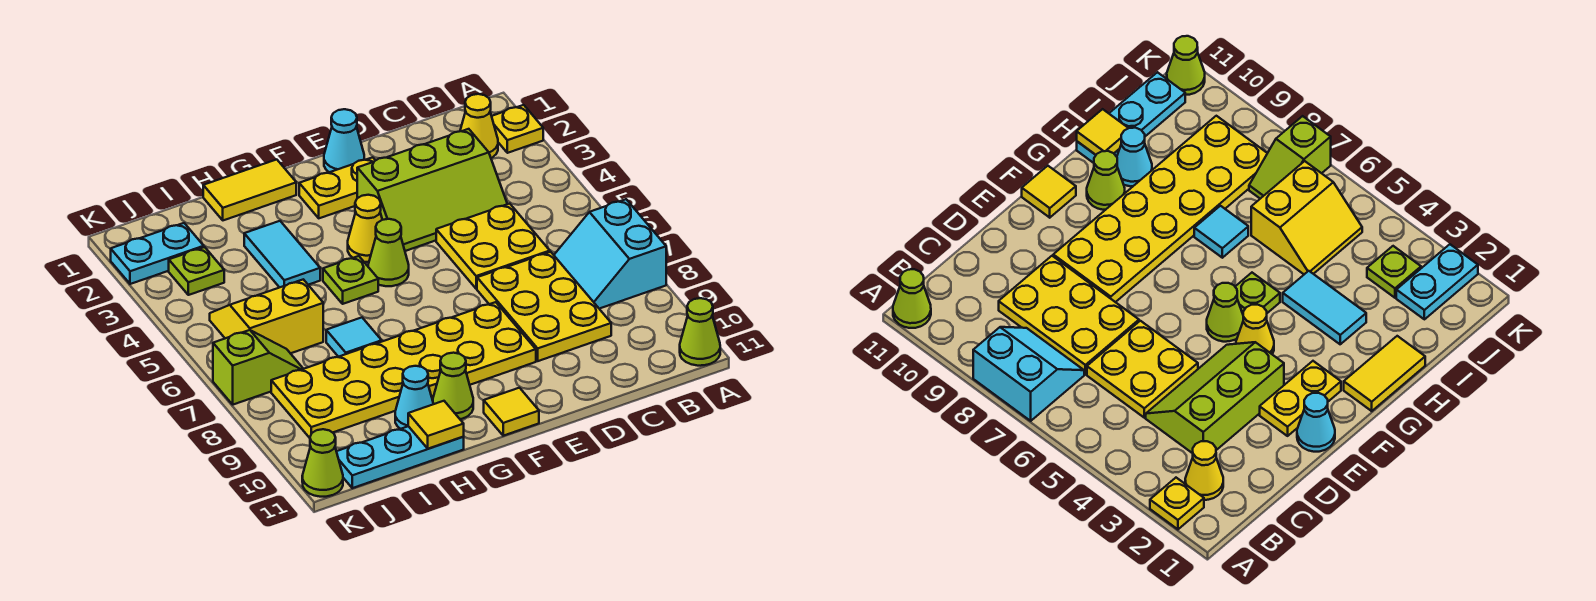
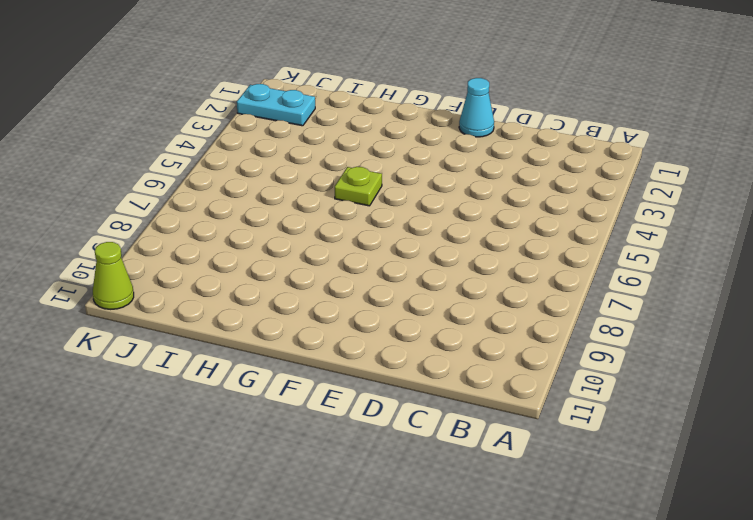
none -> yellow 1x1 plate [492,105,543,153]
none -> cyan 2x2 slope [554,199,666,309]
none -> lime 1x1 cone [680,298,720,366]

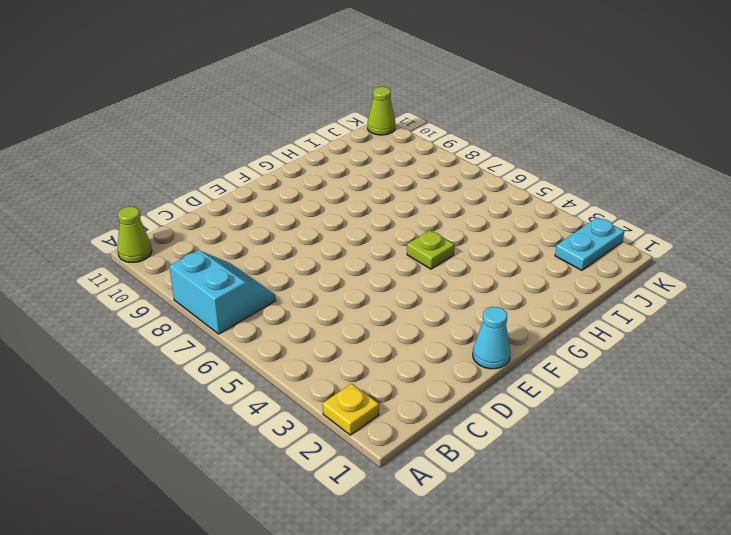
none -> yellow 1x1 cone [460,94,498,158]
none -> lime 2x3 slope [357,129,507,251]
none -> yellow 2x2 plate [436,204,550,289]

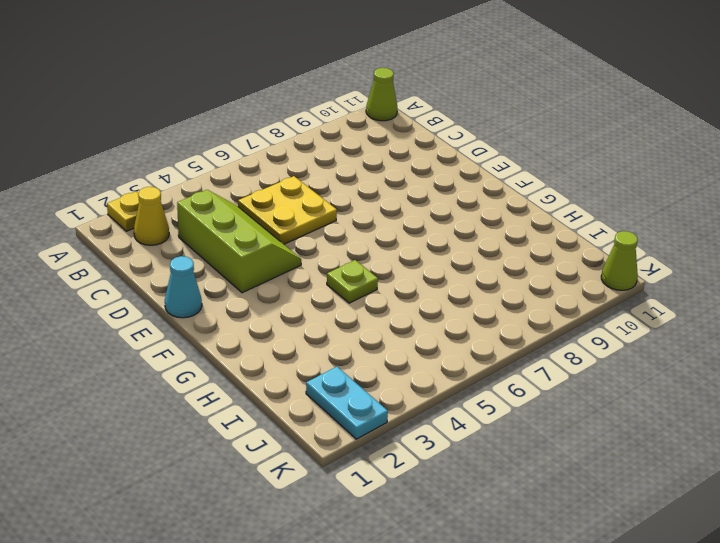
none -> cyan 2x2 slope [554,199,666,309]
none -> yellow 2x3 plate [477,252,611,361]
none -> yellow 1x2 plate [299,157,376,218]

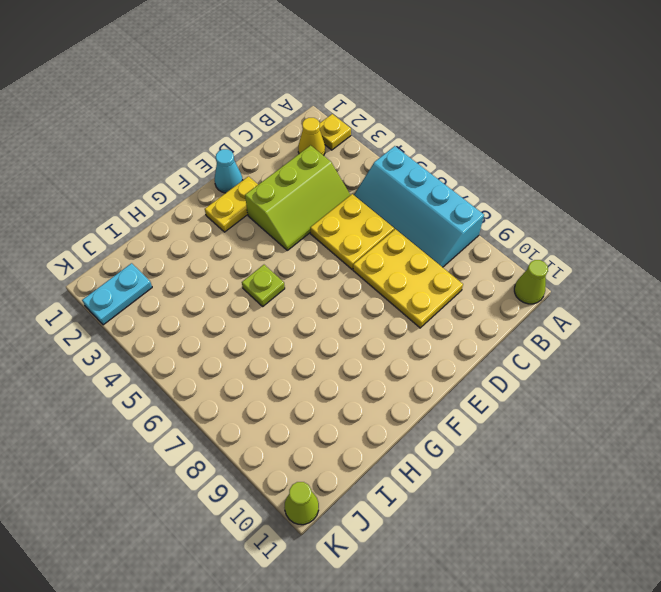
cyan 2x4 slope [354,146,484,267] -> cyan 2x2 slope [554,199,666,309]
none -> yellow 2x6 plate [271,302,536,438]
none -> yellow 1x1 cone [348,195,382,262]
none -> lime 1x1 cone [368,219,409,286]

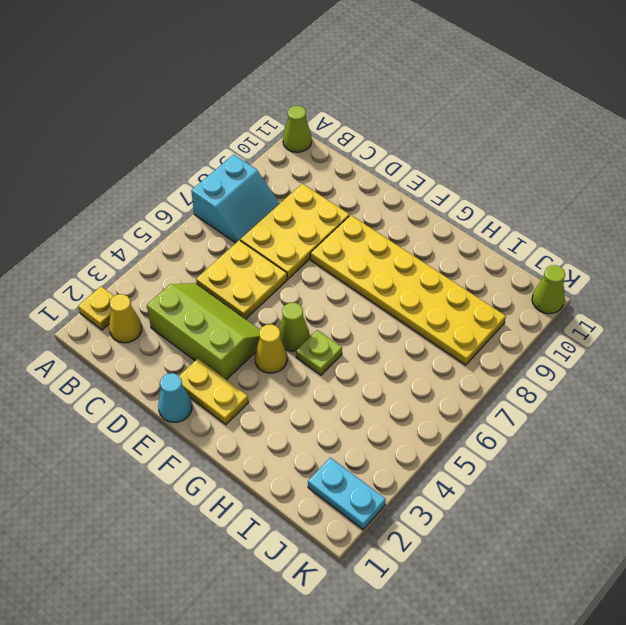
none -> yellow 1x1 tile [484,388,539,436]
none -> yellow 1x2 tile [203,160,296,220]
none -> lime 1x1 cone [433,353,473,419]

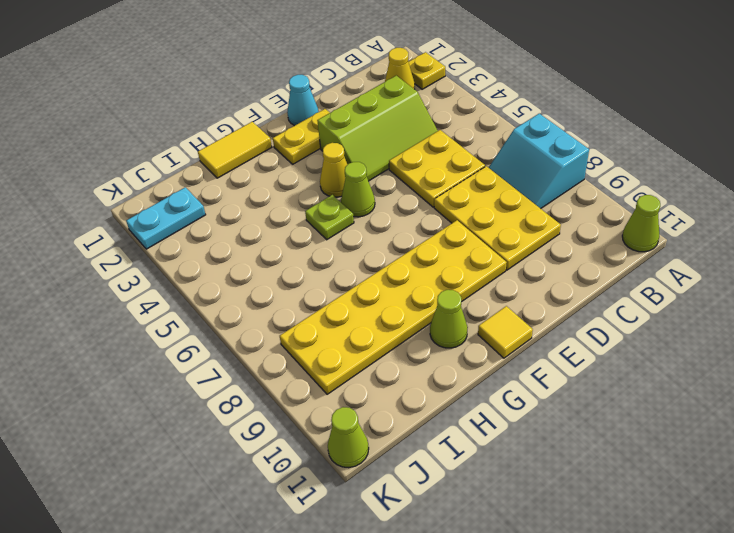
none -> cyan 1x2 tile [244,221,320,287]
none -> cyan 1x1 tile [326,318,382,357]
none -> cyan 1x1 cone [395,366,433,429]

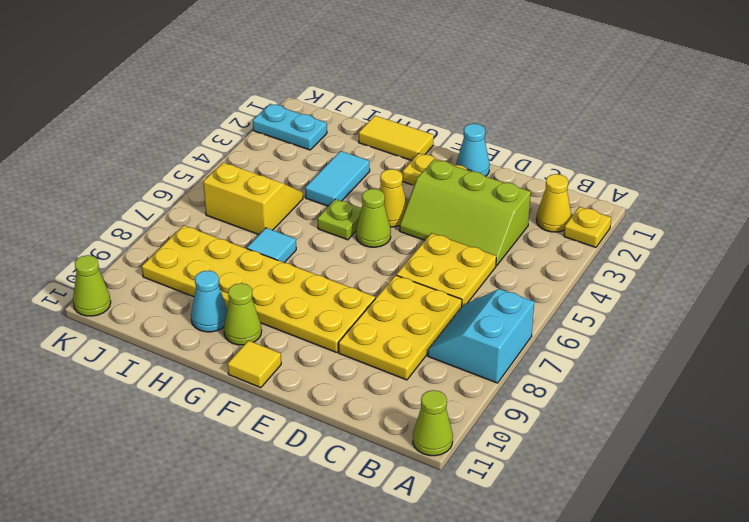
none -> cyan 1x3 plate [336,426,464,488]
none -> lime 1x1 plate [169,247,224,295]
none -> lime 1x2 slope [213,330,303,405]

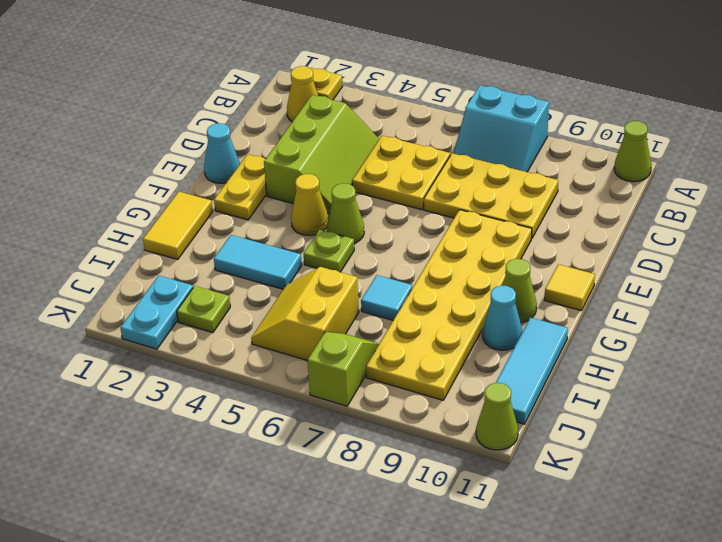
cyan 1x3 tile [496,317,568,424] -> cyan 1x3 plate [336,426,464,488]
none -> yellow 1x1 tile [408,401,464,449]

